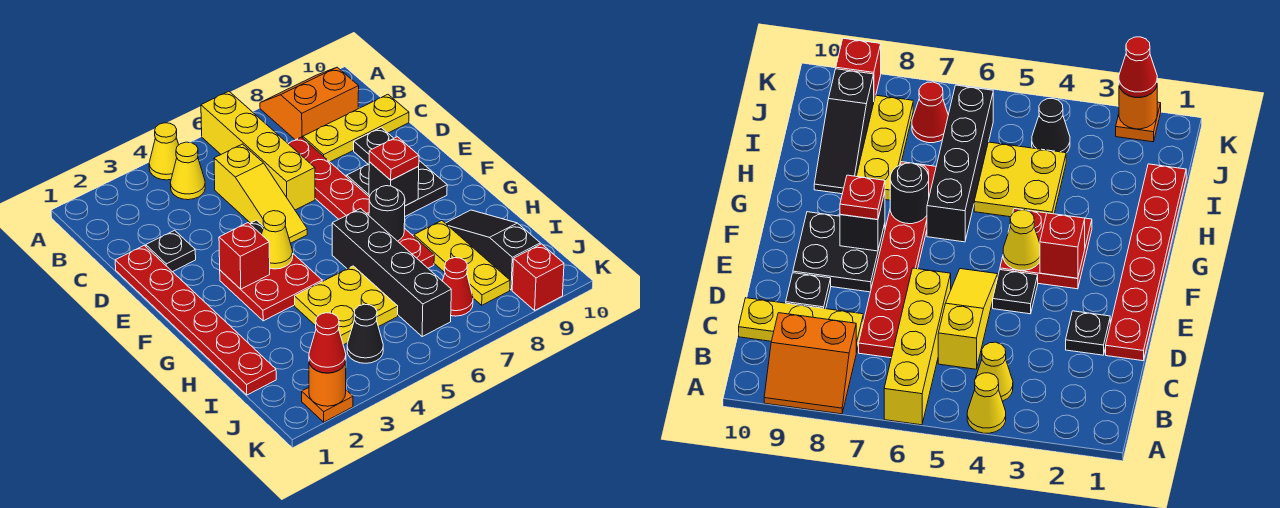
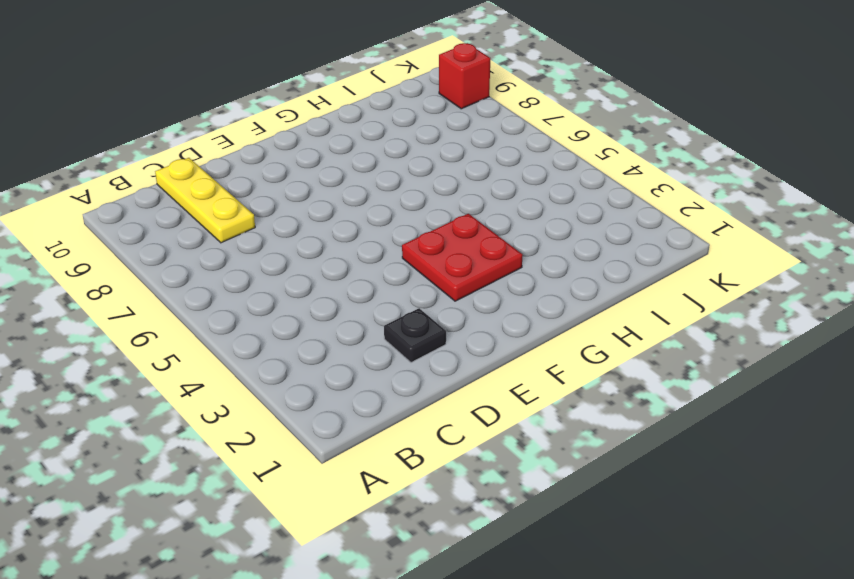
none -> yellow 1x1 cone [149,123,179,180]
none -> yellow 1x4 brick [201,91,315,210]
none -> orange 2x2 slope [260,67,359,140]

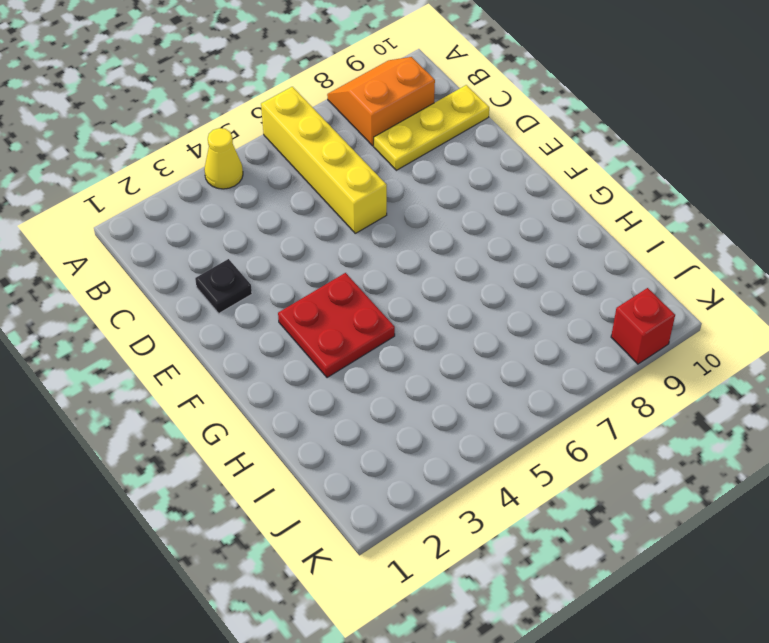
none -> yellow 1x1 cone [170,142,205,200]
none -> yellow 1x3 slope [214,144,307,243]
none -> red 1x6 plate [289,137,434,268]

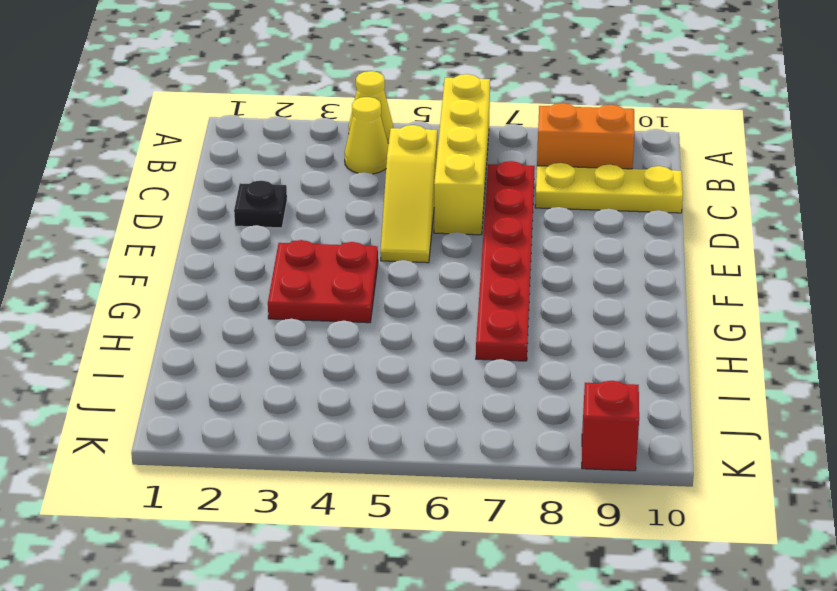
none -> red 1x6 plate [115,245,276,395]
none -> black 1x1 plate [354,128,394,164]
none -> black 1x1 plate [993,270,1038,314]

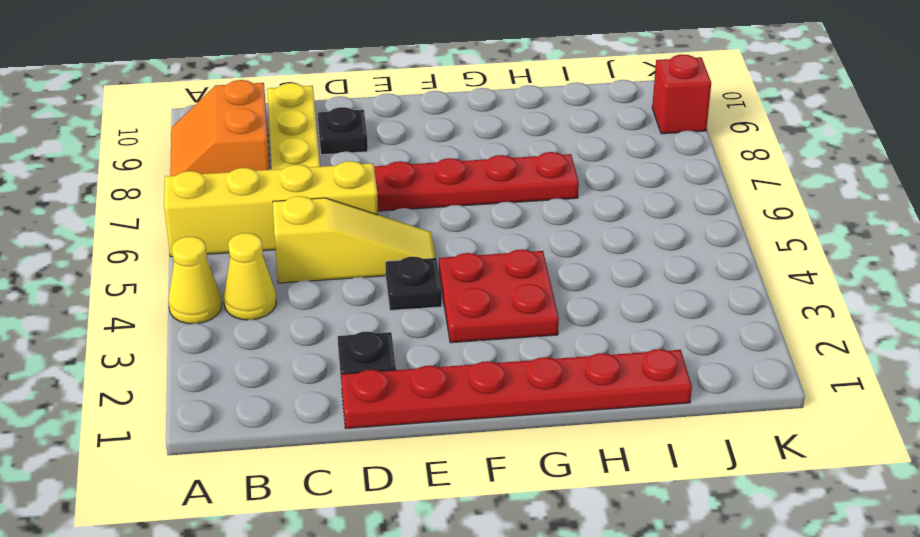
none -> black 2x2 plate [347,161,447,216]
none -> black 1x4 brick [332,209,451,336]
none -> yellow 2x2 plate [295,266,398,345]

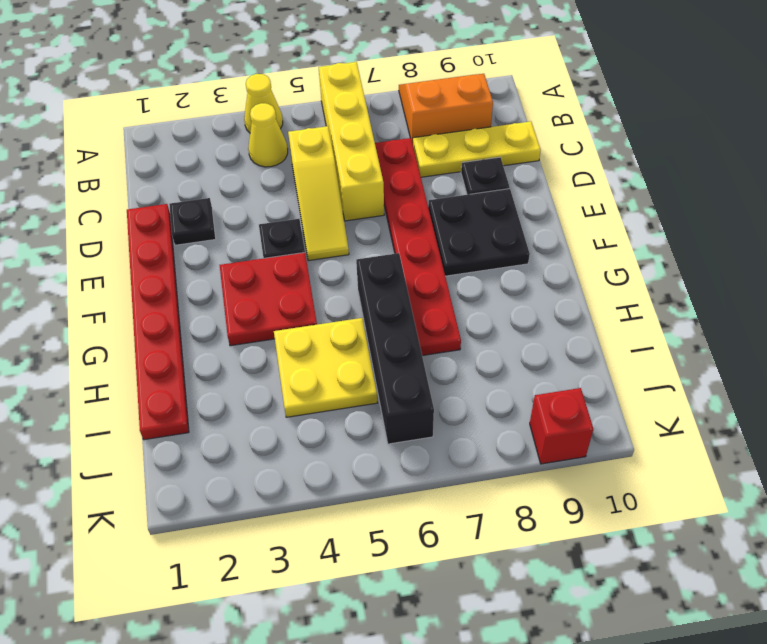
none -> yellow 1x3 plate [414,221,510,305]
none -> black 1x3 slope [445,210,540,290]
none -> black 1x1 cone [347,304,383,363]

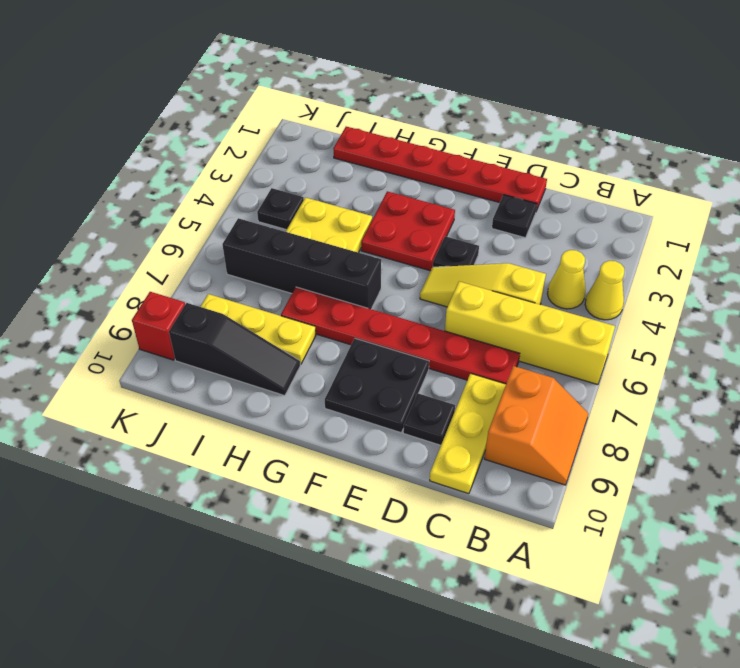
black 1x1 plate [257,188,304,230] -> black 1x1 cone [347,304,383,363]
none -> red 1x1 cone [443,258,473,316]
none -> orange 1x1 plate [302,388,353,422]
none -> red 1x1 brick [219,223,270,289]

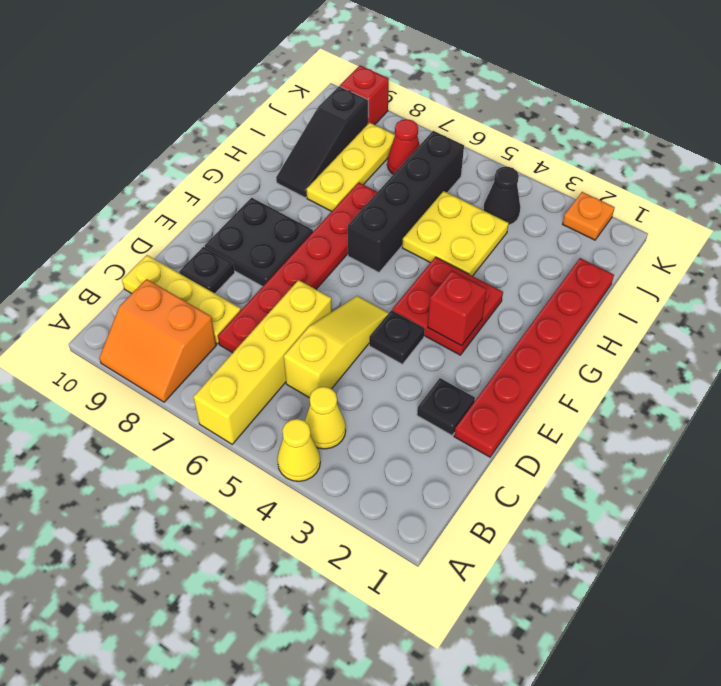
none -> yellow 1x1 cone [262,211,293,269]
none -> black 1x1 brick [369,162,419,206]
none -> black 1x1 round brick [369,186,405,241]

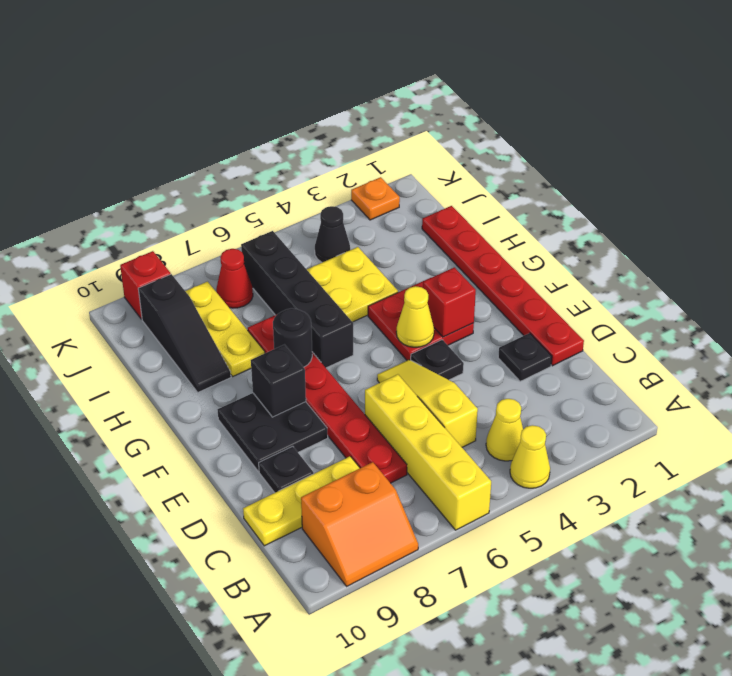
none -> orange 1x1 round brick [309,362,346,406]
none -> red 1x1 plate [369,137,419,180]
none -> red 1x1 cone [309,313,346,373]

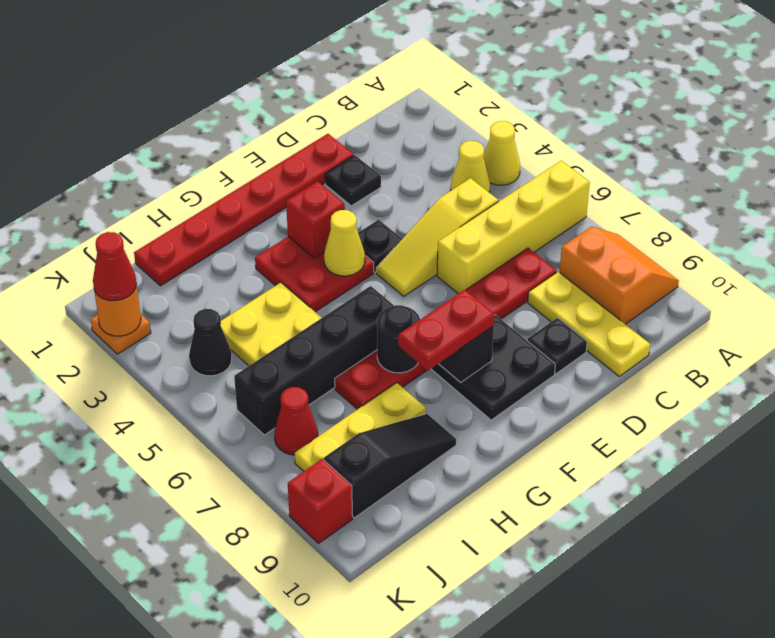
red 1x2 plate [398,290,494,371] -> red 1x1 plate [369,137,419,180]

